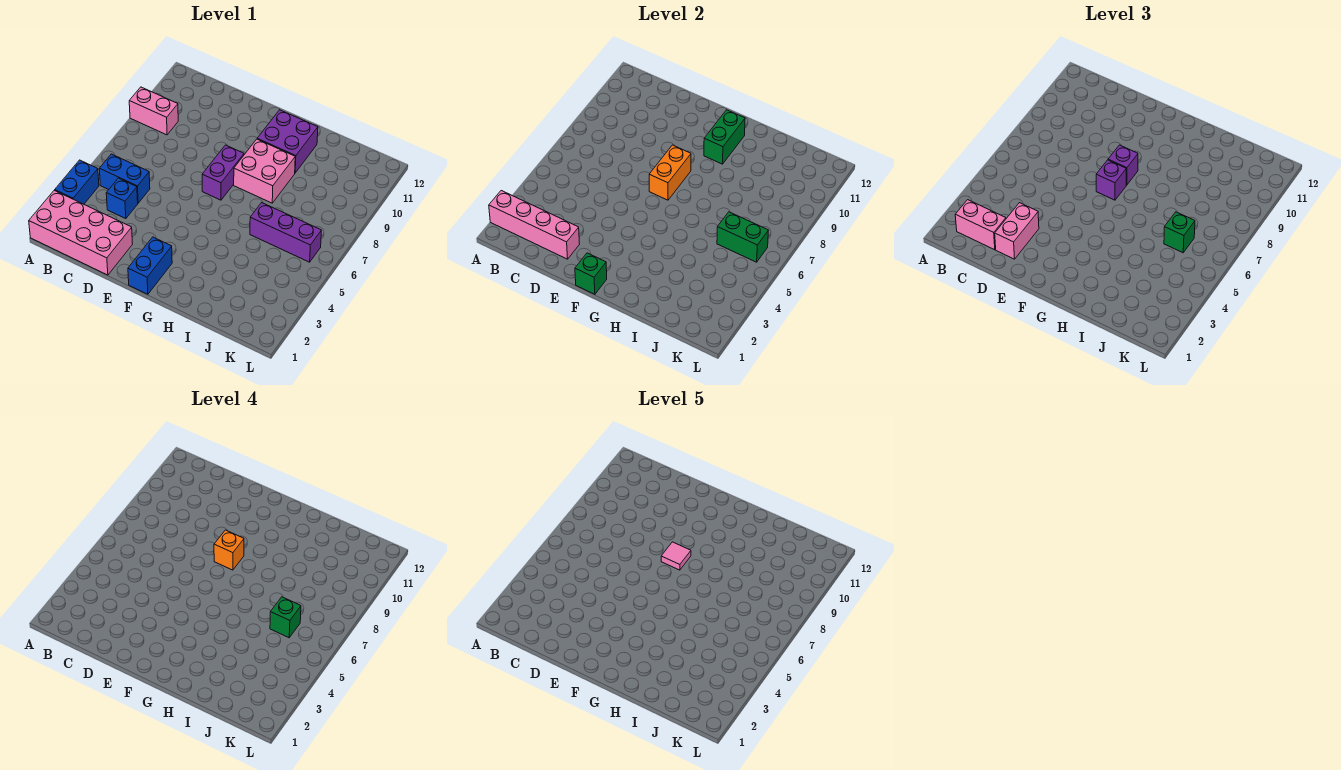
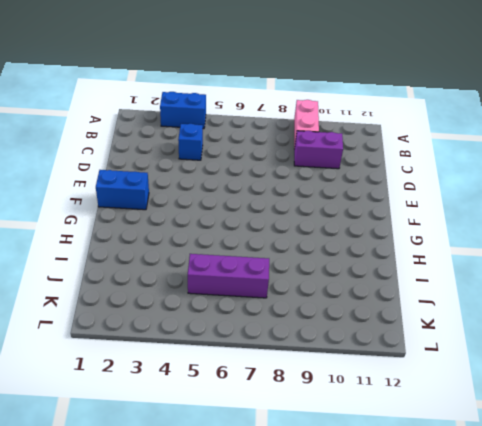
purple 1x2 brick [294,131,343,169] -> purple 1x2 brick moved to [202,145,244,200]
purple 1x3 brick [188,254,269,298] -> purple 1x3 brick turned to [250,203,322,262]
none -> pink 2x4 brick [29,190,132,275]
none -> blue 1x2 brick [99,154,150,203]
none -> pink 2x2 brick [234,139,295,203]

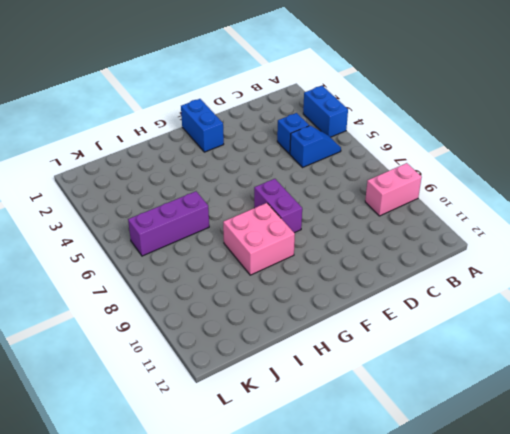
blue 1x2 slope [290,126,341,167] -> blue 1x2 brick [99,154,150,203]
none -> pink 2x4 brick [29,190,132,275]
none -> purple 2x2 brick [257,110,318,173]
none -> pink 1x4 brick [489,191,579,259]

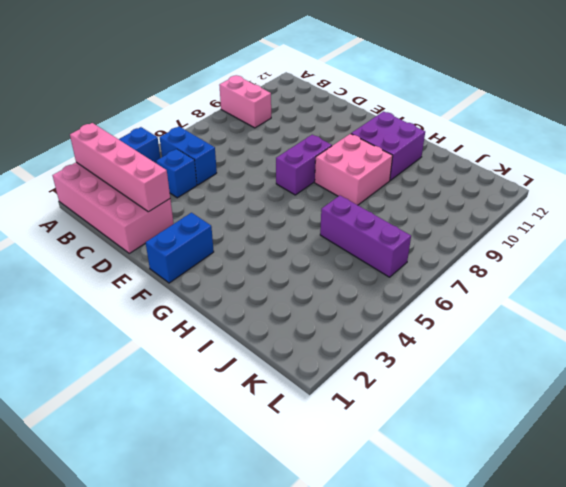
none -> green 1x1 brick [575,253,607,294]
none -> orange 1x2 brick [649,145,691,200]
none -> green 1x2 brick [704,110,745,164]

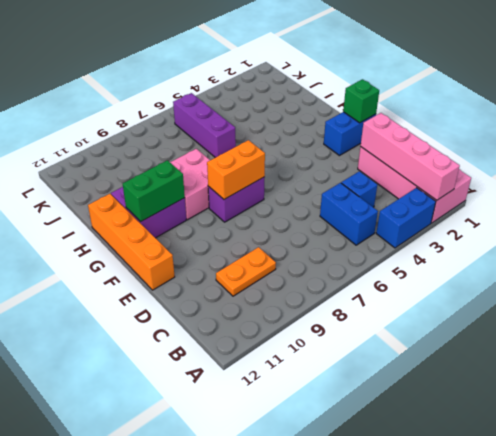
orange 1x2 plate [216,247,276,296] -> none
orange 1x4 brick [88,194,175,290] -> none
none -> pink 1x2 brick [129,87,178,135]
none -> green 1x2 brick [717,212,769,262]
none -> pink 1x2 brick [955,200,1006,250]

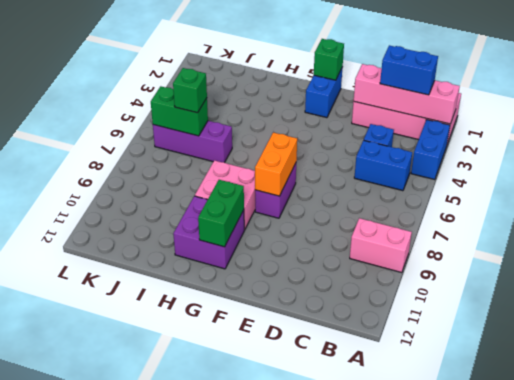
blue 1x2 brick [380,45,438,95] -> pink 1x2 brick [955,200,1006,250]
none -> pink 1x2 brick [995,203,1039,259]
none -> purple 1x1 brick [1096,160,1126,200]
none -> purple 1x1 brick [1108,145,1138,185]

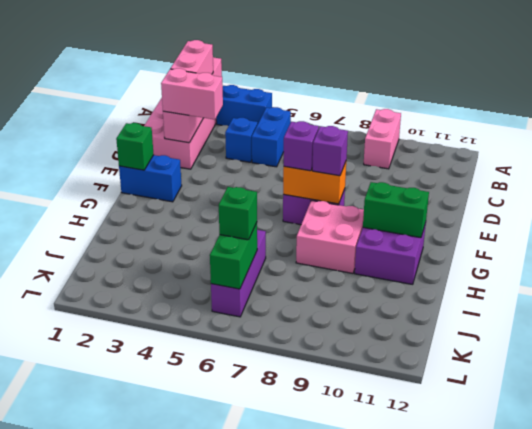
none -> orange 1x1 brick [214,530,244,570]
none -> green 1x1 brick [270,597,301,638]
none -> pink 1x1 tile [661,542,691,570]

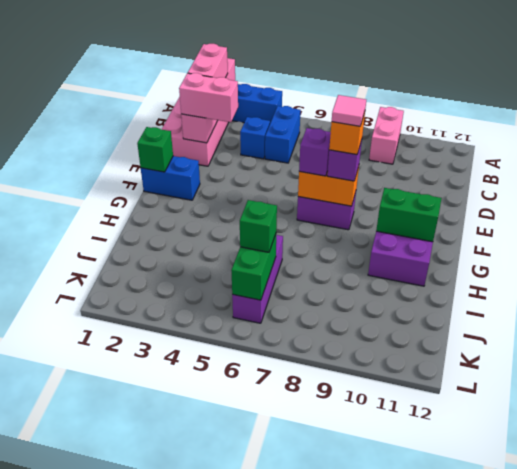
none -> pink 2x2 brick [234,139,295,203]
none -> green 1x1 brick [270,597,301,638]

